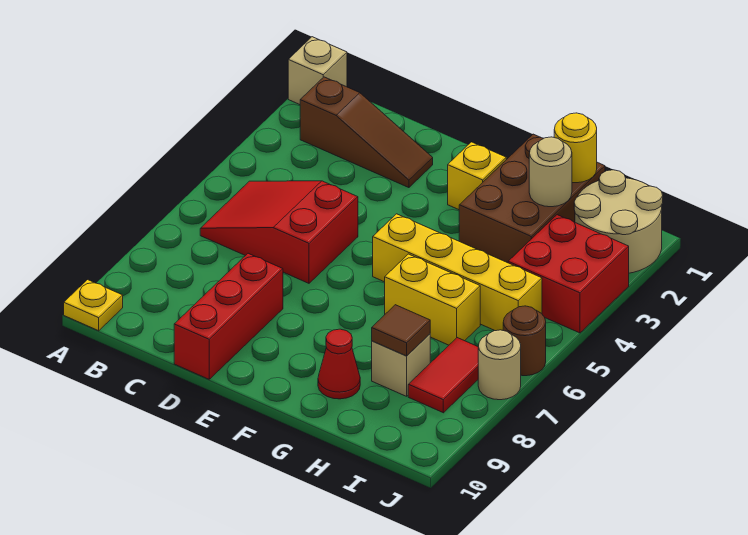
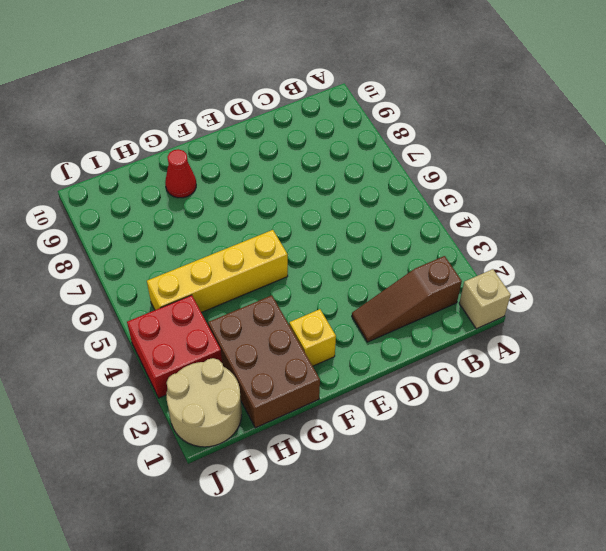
none -> yellow 1x1 plate [64,280,123,331]
none -> red 2x3 slope [200,181,358,283]
none -> red 1x3 brick [174,253,283,379]

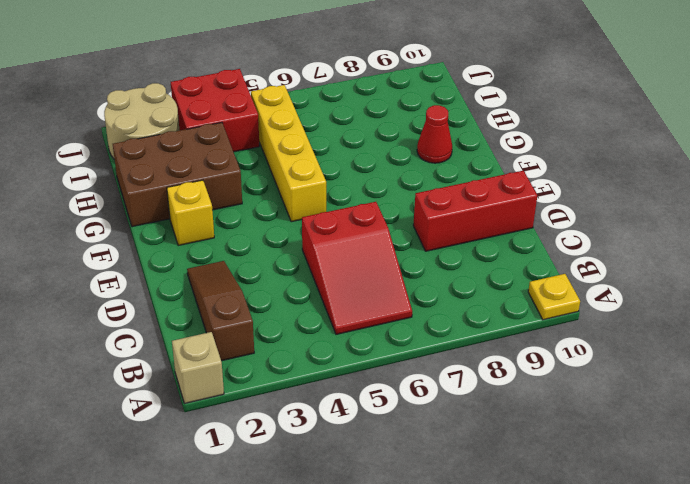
none -> yellow 1x2 brick [385,254,480,345]
none -> tan 1x1 brick [372,334,430,396]
none -> red 1x2 tile [408,338,478,413]

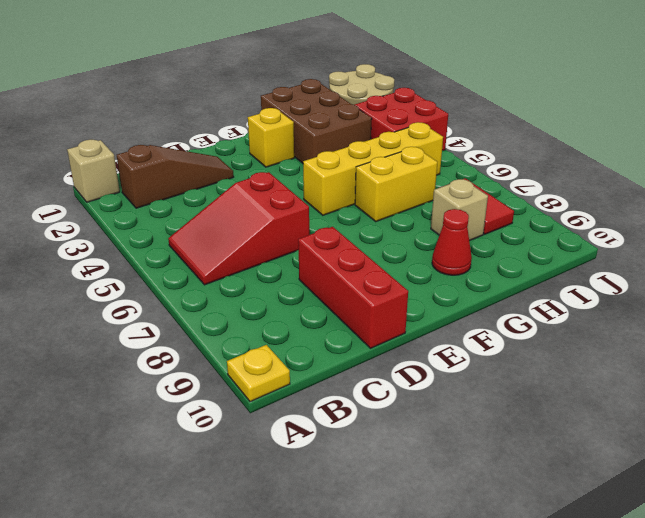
none -> brown 1x1 round brick [503,306,546,376]
none -> tan 1x1 round brick [478,330,521,400]
none -> yellow 1x1 round brick [554,113,597,183]

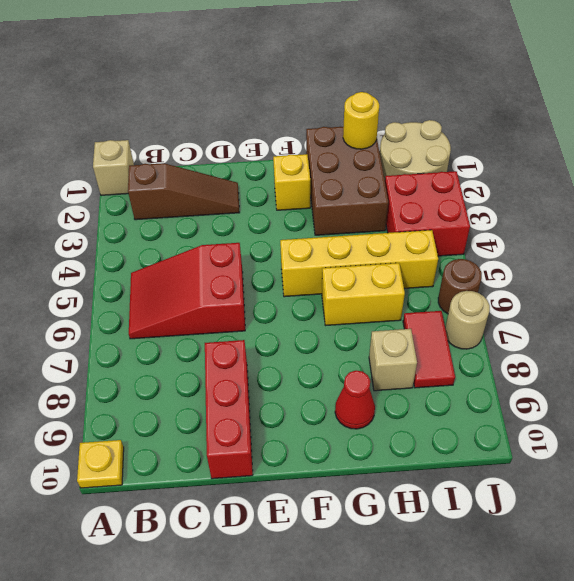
none -> tan 1x1 round brick [529,137,572,207]
none -> brown 1x1 tile [372,305,430,356]

